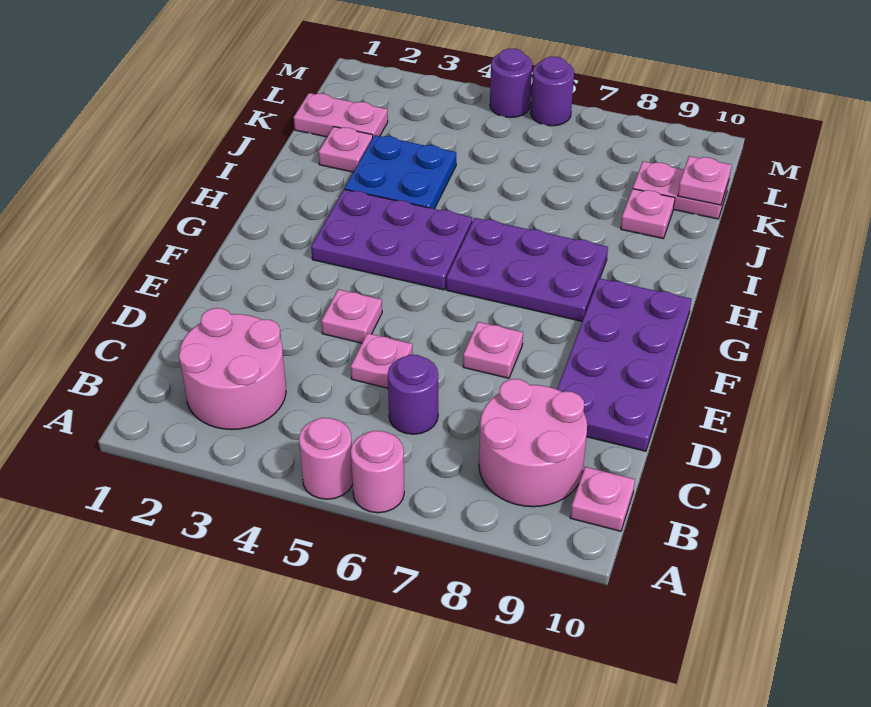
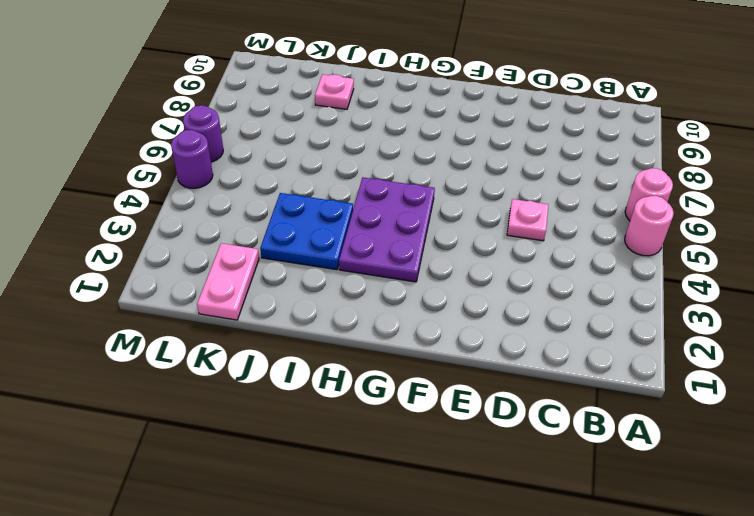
none -> pink 2x2 round brick [179,308,286,430]
none -> pink 2x2 round brick [479,379,587,507]
none -> pink 1x1 plate [570,467,635,531]

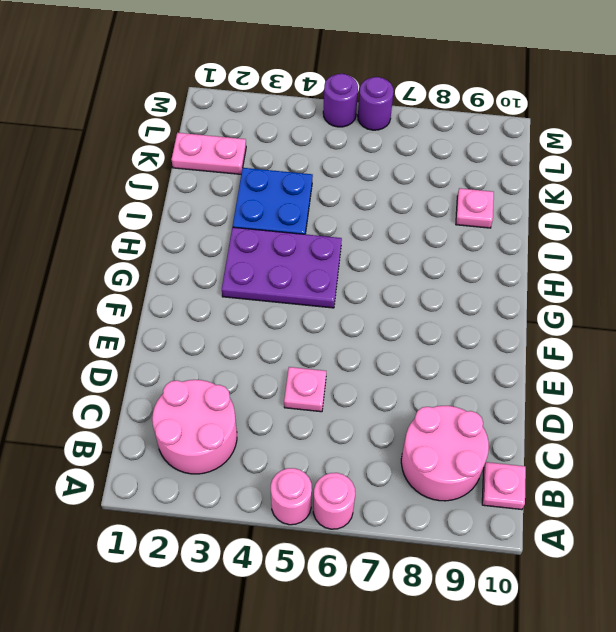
none -> purple 1x1 round brick [388,355,438,434]
none -> purple 2x4 plate [557,278,691,451]
none -> pink 1x1 plate [321,289,382,343]

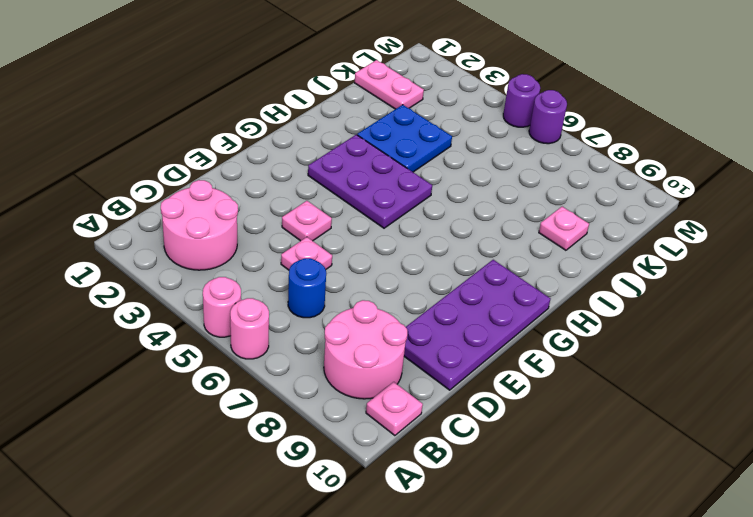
blue 1x1 round brick [288,258,326,318] -> purple 1x1 round brick [388,355,438,434]
none -> pink 1x1 plate [463,322,523,378]
none -> purple 2x3 plate [446,218,608,321]
none -> pink 1x1 plate [319,127,373,172]

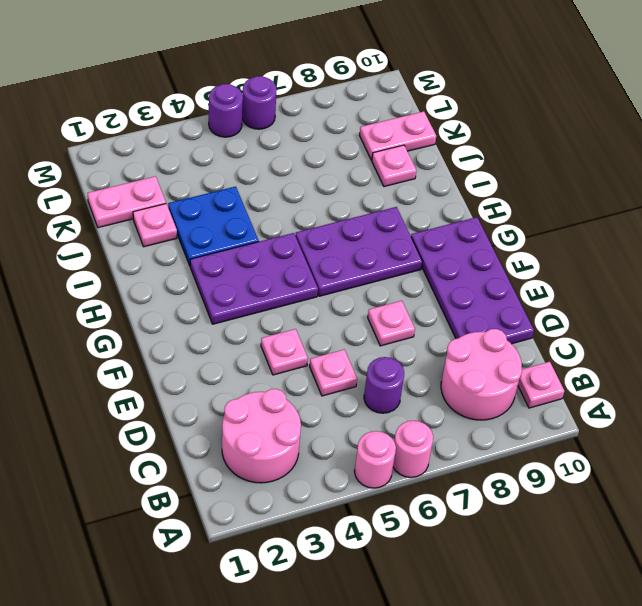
none -> pink 1x1 plate [678,156,731,205]

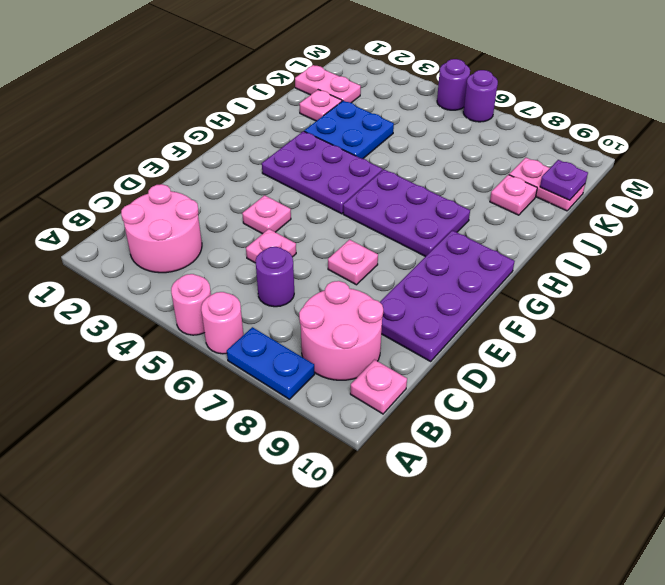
blue 1x2 plate [227,327,315,399] -> none
purple 1x1 plate [540,160,588,200] -> pink 1x1 plate [678,156,731,205]

